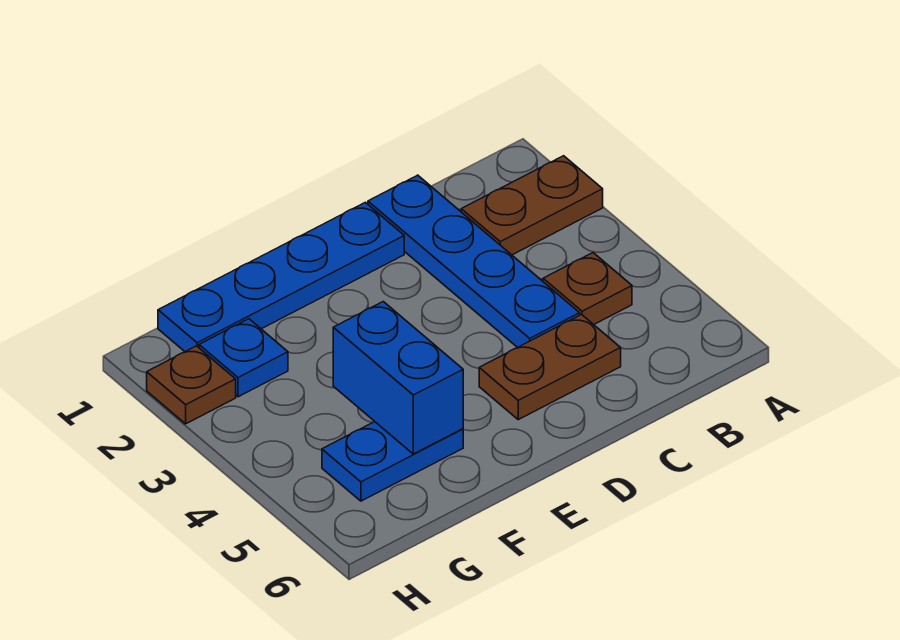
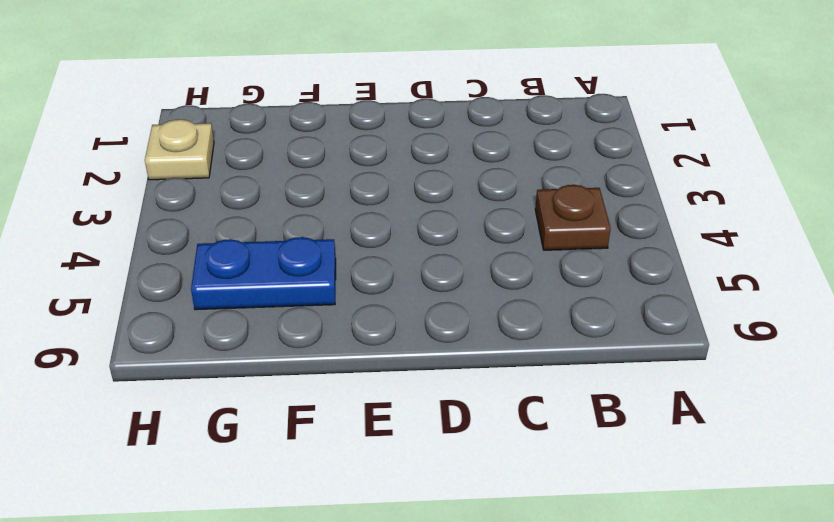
tan 1x1 plate [145,119,214,180] -> brown 1x1 plate [147,346,236,424]
none -> brown 1x2 plate [461,156,603,255]
none -> blue 1x4 plate [368,175,580,348]

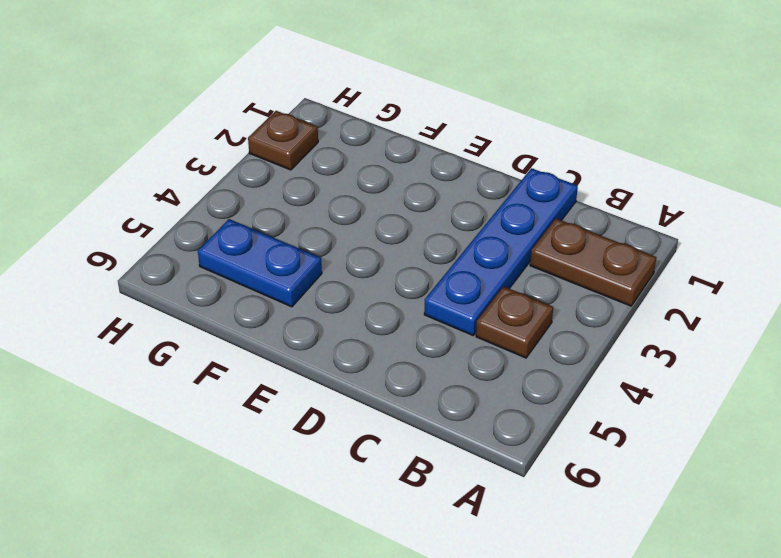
none -> brown 1x2 plate [479,315,621,420]
none -> blue 1x4 plate [158,202,404,352]

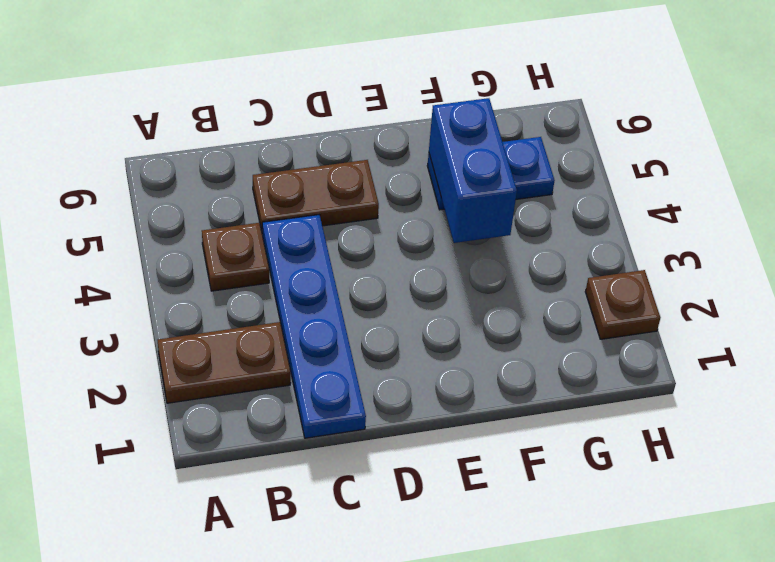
none -> blue 1x4 plate [158,202,404,352]
none -> blue 1x1 plate [199,319,288,397]

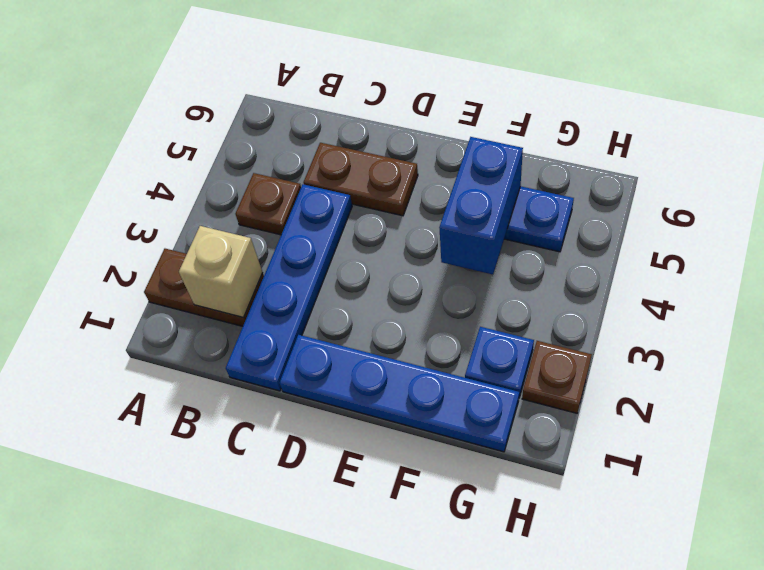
tan 1x1 brick [179,226,263,317] -> none

